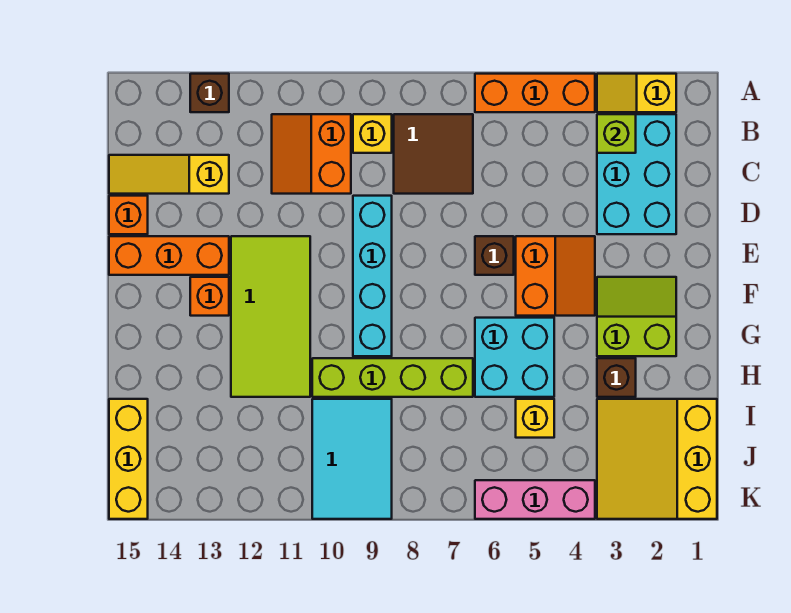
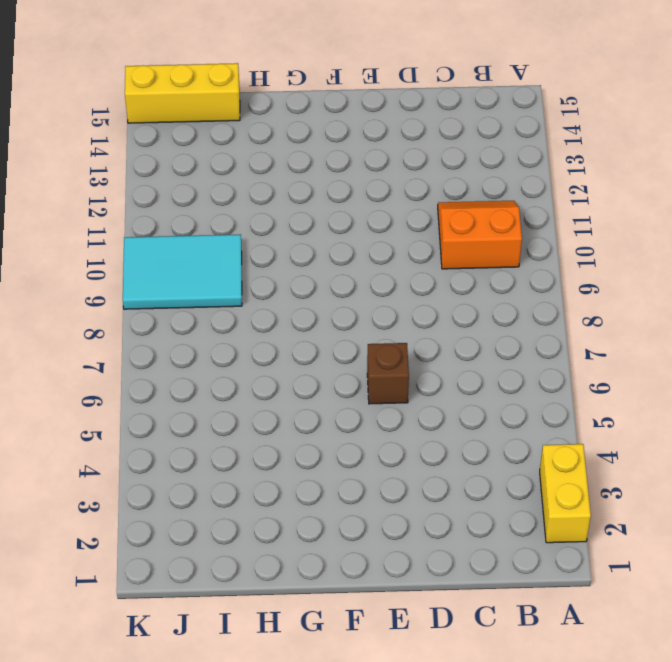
yellow 1x2 brick [540,444,591,543] -> yellow 1x2 slope [597,74,676,112]
none -> orange 1x3 brick [475,74,595,112]
none -> brown 1x1 brick [190,74,229,112]
none -> cyan 2x3 brick [597,114,676,234]

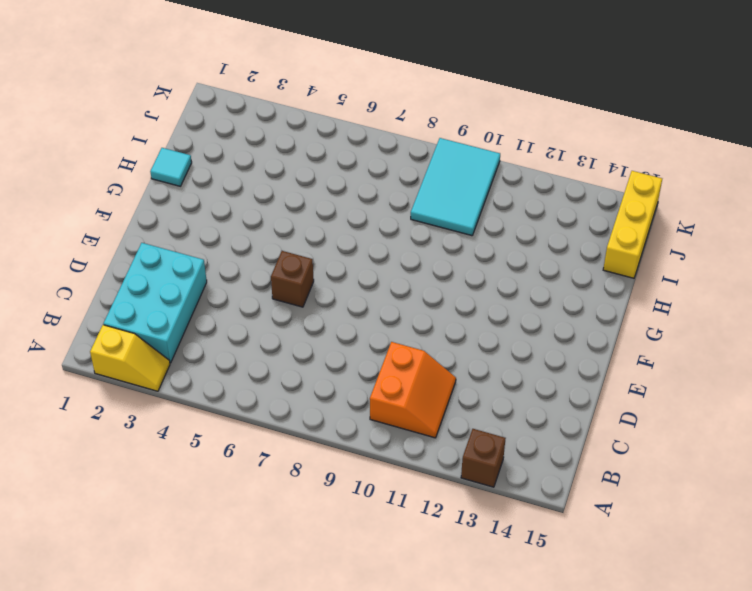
cyan 1x1 tile [150,148,192,186] -> none
none -> orange 1x3 brick [475,74,595,112]
none -> brown 2x2 tile [394,114,473,194]
none -> yellow 1x1 brick [353,114,392,153]

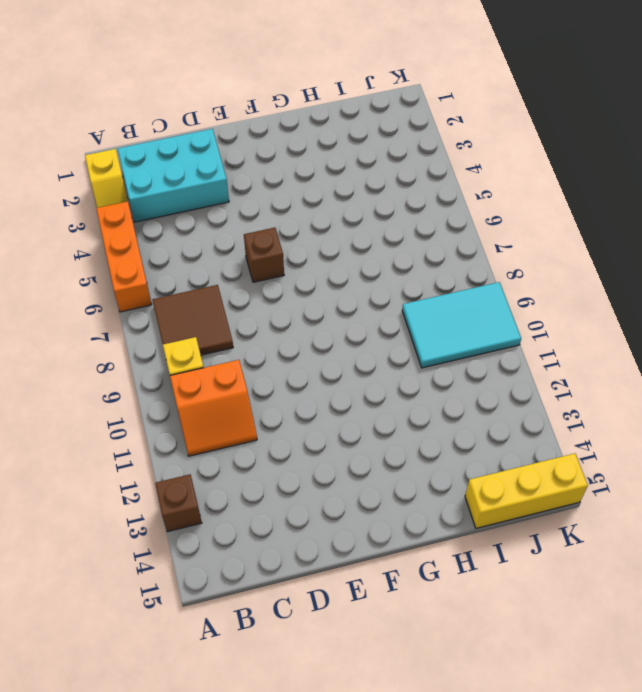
none -> yellow 1x3 slope [109,155,229,194]
none -> cyan 1x4 brick [353,196,392,356]
none -> orange 1x1 brick [109,196,148,234]

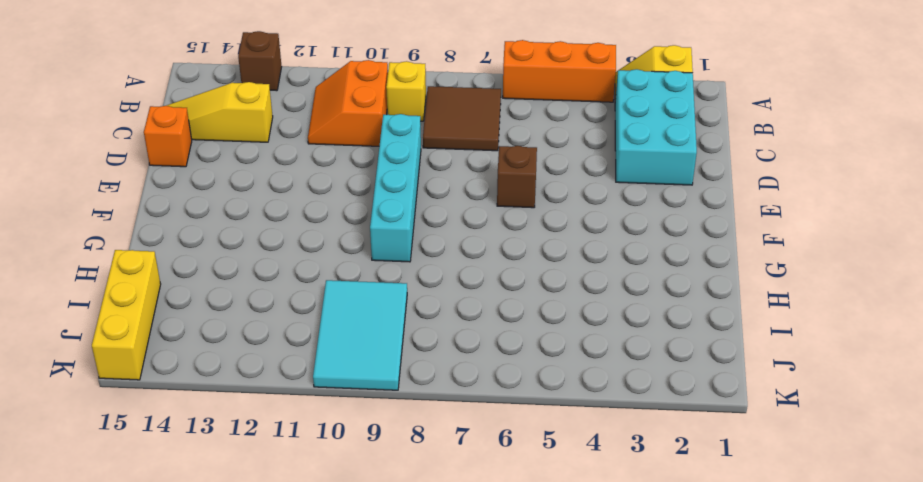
none -> orange 2x2 slope [516,236,595,316]
none -> lime 2x4 tile [231,236,310,397]
none -> orange 1x3 brick [109,236,229,275]

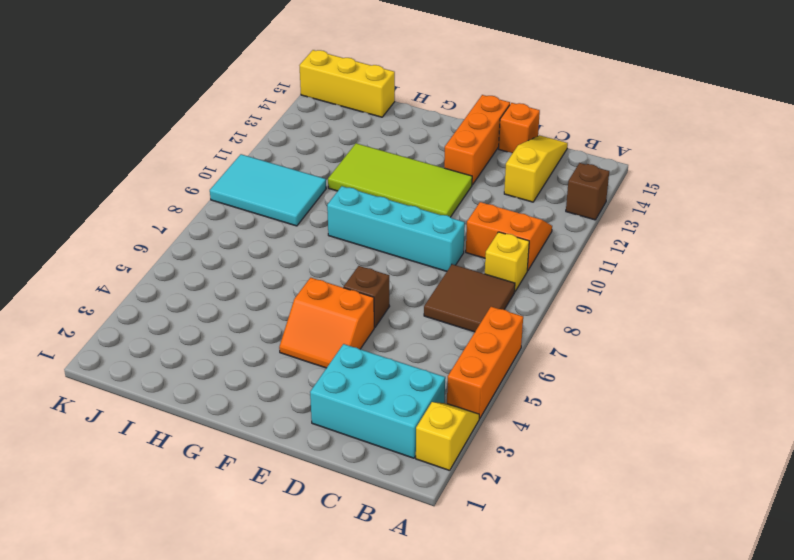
none -> lime 2x2 slope [597,277,676,356]
none -> orange 1x1 brick [190,277,229,316]
none -> cyan 2x2 brick [475,318,554,397]

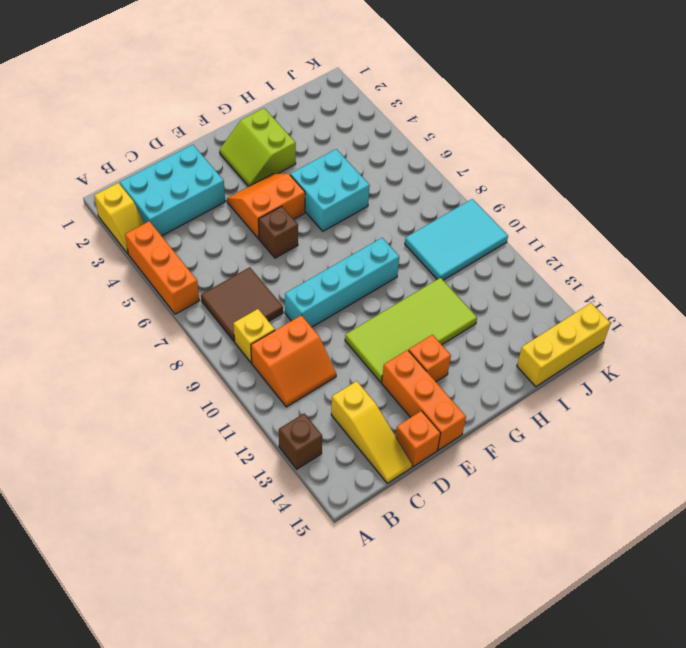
none -> brown 1x1 brick [597,358,636,397]
none -> lime 1x4 brick [312,358,473,397]
none -> yellow 3x3 slope [597,399,717,519]

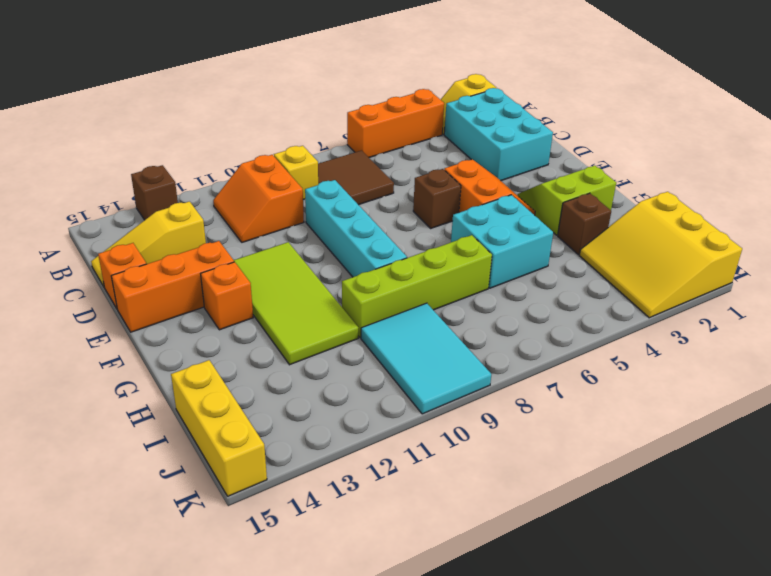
none -> yellow 1x1 brick [516,399,554,438]
none -> pink 1x3 brick [475,480,595,519]
none -> lime 1x1 brick [597,114,636,153]

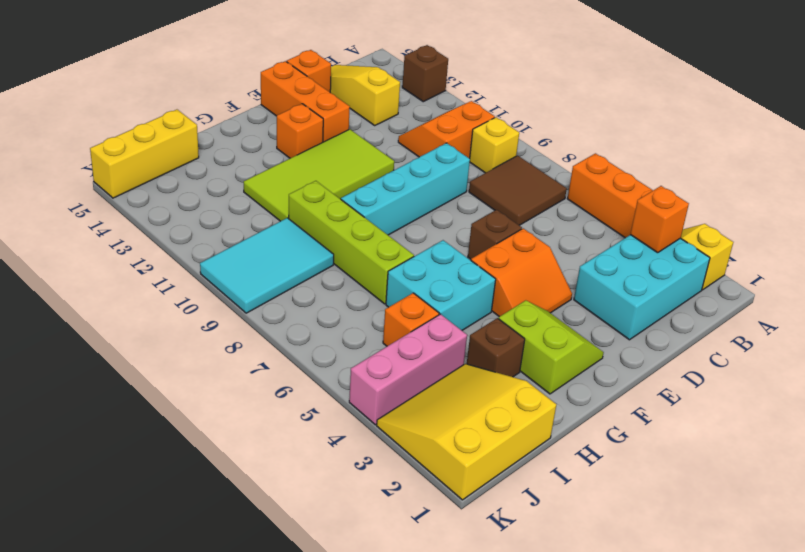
orange 1x1 brick [630,186,689,253] -> lime 1x1 brick [597,114,636,153]
pink 1x3 brick [349,314,467,425] -> pink 1x3 brick turned to [475,480,595,519]
orange 1x1 brick [383,293,439,346] -> yellow 1x1 brick [516,399,554,438]

